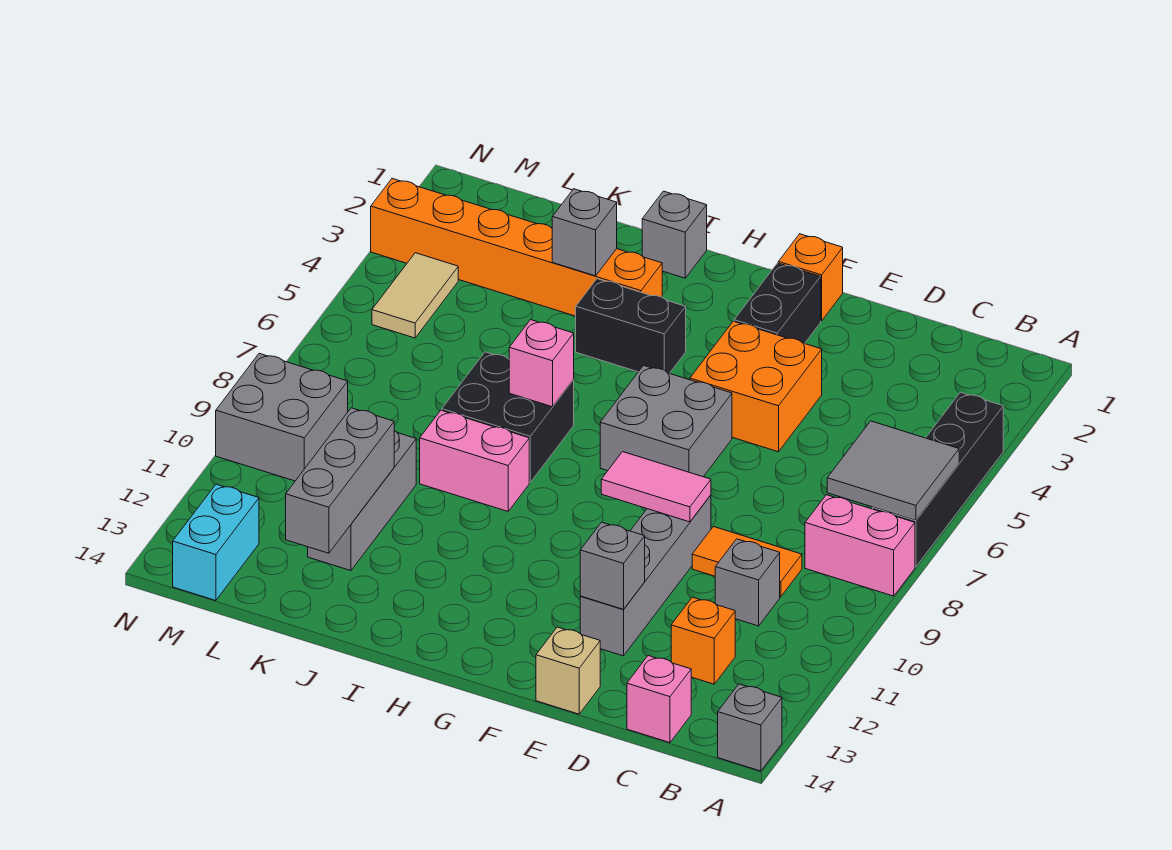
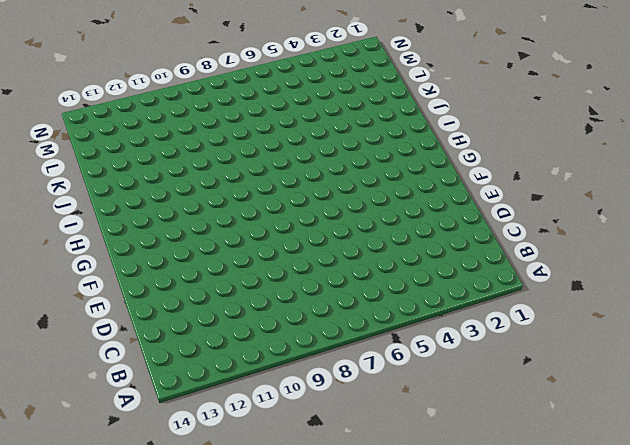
none -> black 1x4 brick [873,392,1003,567]
none -> pink 1x2 brick [805,495,915,596]
none -> grey 1x1 brick [718,684,782,771]

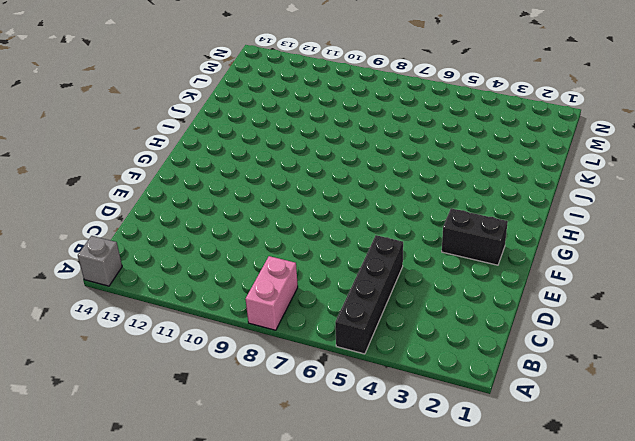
black 1x4 brick [335,235,403,354] -> black 1x4 brick turned to [873,392,1003,567]
none -> orange 1x2 tile [692,527,802,597]
none -> grey 1x1 brick [715,539,780,626]
none -> orange 1x1 brick [671,597,735,684]

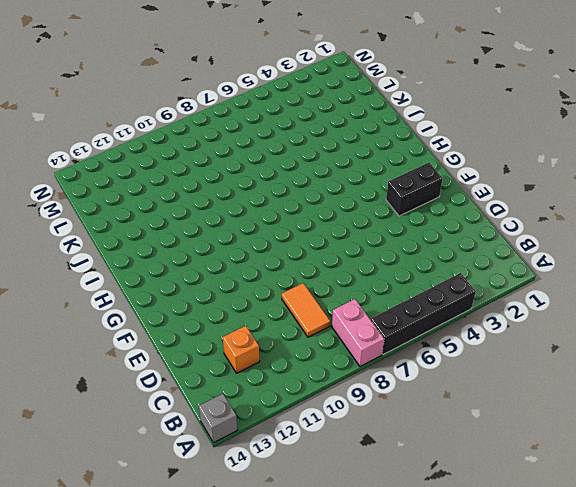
none -> grey 1x1 brick [715,539,780,626]
none -> pink 1x1 brick [627,656,691,743]
none -> orange 2x2 brick [690,321,822,452]

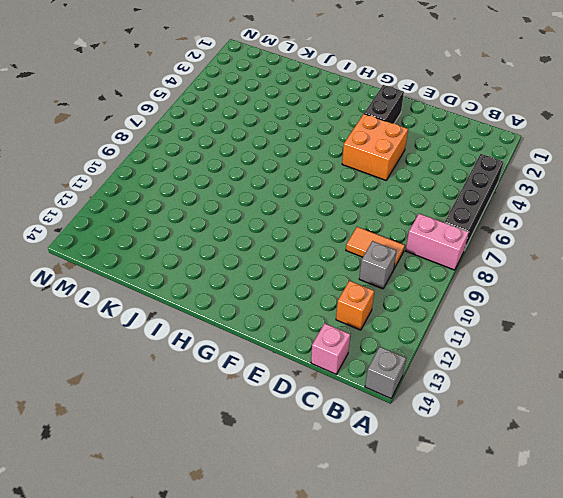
none -> grey 1x4 brick [580,495,711,656]
none -> tan 1x1 brick [536,627,600,714]
none -> orange 1x1 brick [778,234,843,321]

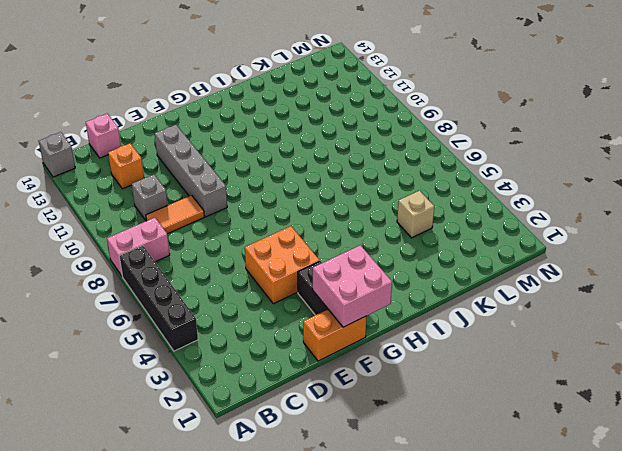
orange 1x2 brick [303,309,366,361] -> orange 1x1 brick [778,234,843,321]
pink 2x2 brick [313,245,392,327] -> none
tan 1x1 brick [397,191,434,238] -> tan 1x1 brick moved to [536,627,600,714]
none -> grey 2x2 brick [600,365,732,477]
none -> black 1x2 brick [576,279,686,373]
none -> grey 1x1 brick [642,191,707,278]

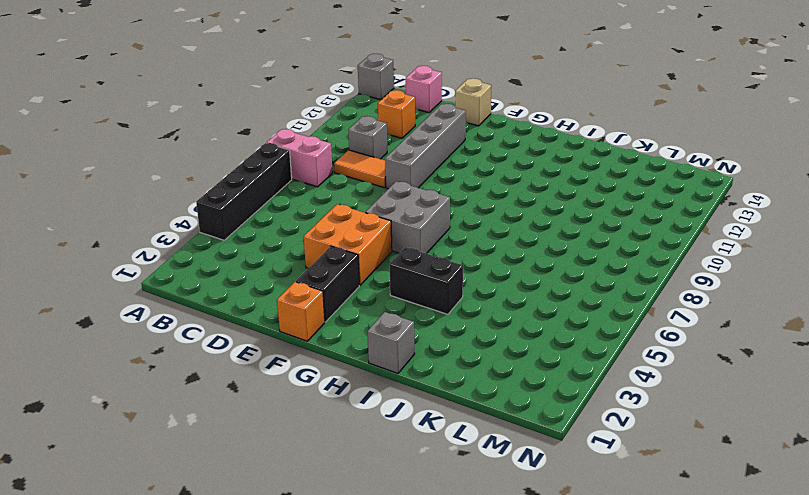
none -> orange 1x6 brick [371,179,662,316]
none -> black 2x2 brick [442,352,574,482]
none -> pink 1x2 brick [420,410,529,511]

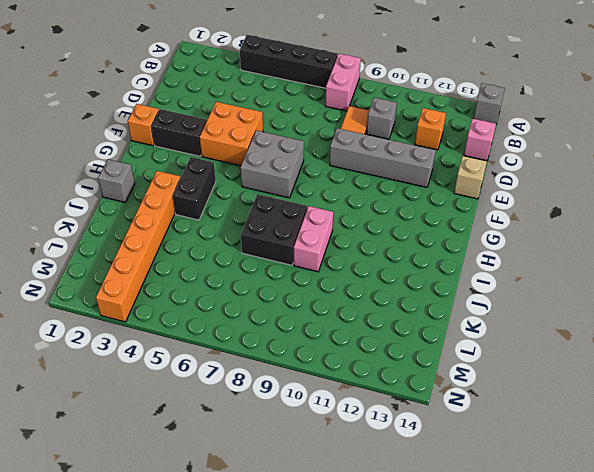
none -> grey 1x3 brick [308,431,416,571]
none -> tan 1x2 tile [372,253,458,338]
none -> grey 2x2 brick [216,353,348,481]

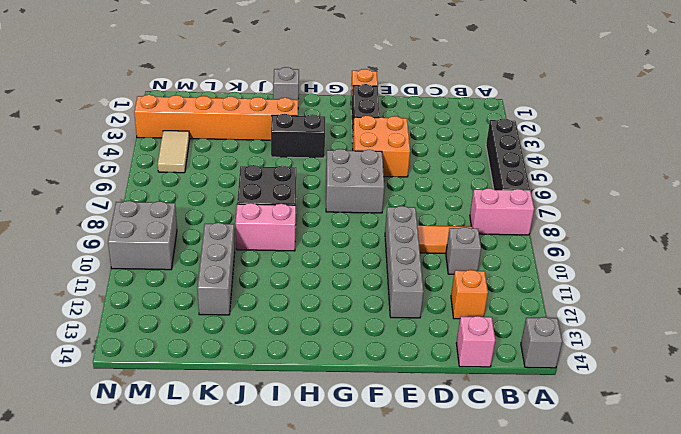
none -> tan 1x1 brick [536,627,600,714]
none -> cyan 1x2 brick [173,484,259,601]
none -> grey 2x2 tile [827,421,959,520]

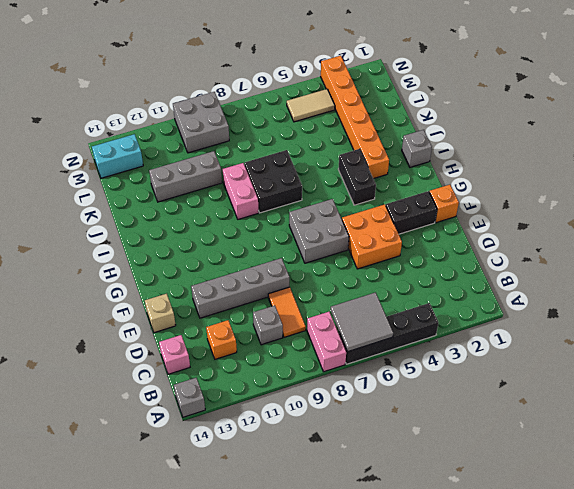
none -> pink 1x2 tile [601,452,711,522]
none -> grey 1x1 brick [580,522,645,609]
none -> pink 1x1 brick [509,320,574,407]

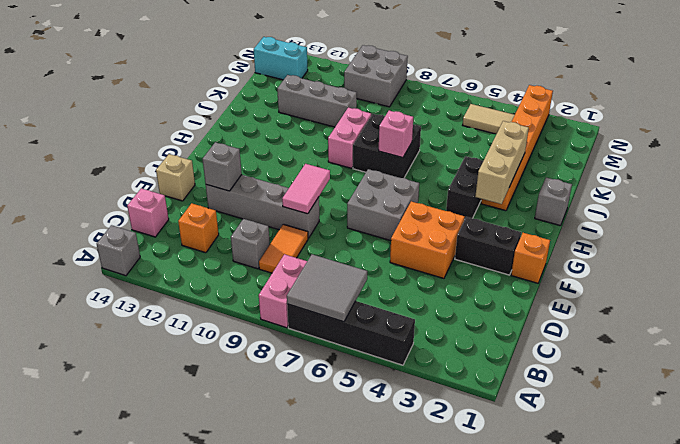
tan 1x3 brick [475,121,529,204] -> grey 1x1 brick [552,189,617,276]
none -> grey 1x3 brick [286,408,394,553]

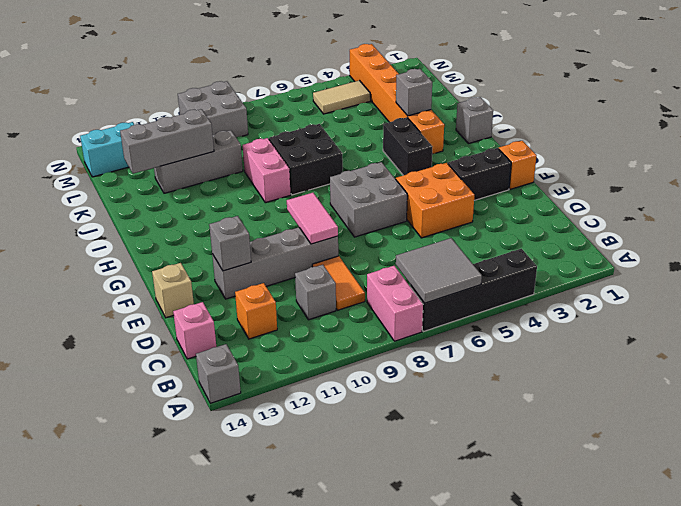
none -> pink 1x1 brick [509,320,574,407]

